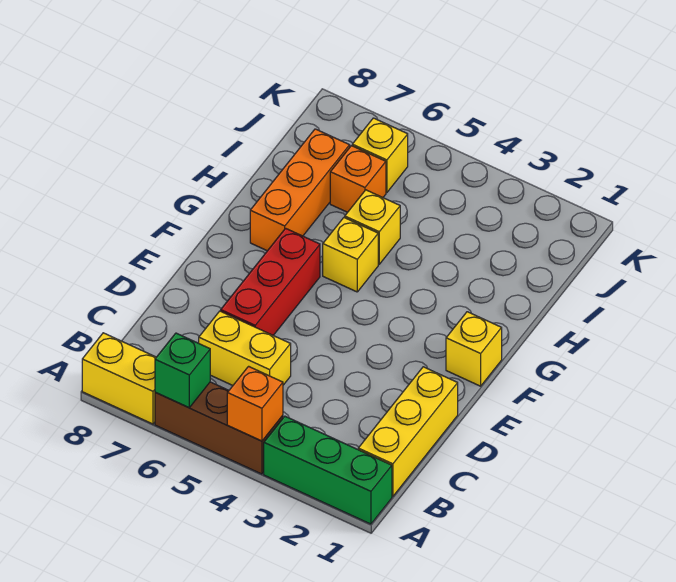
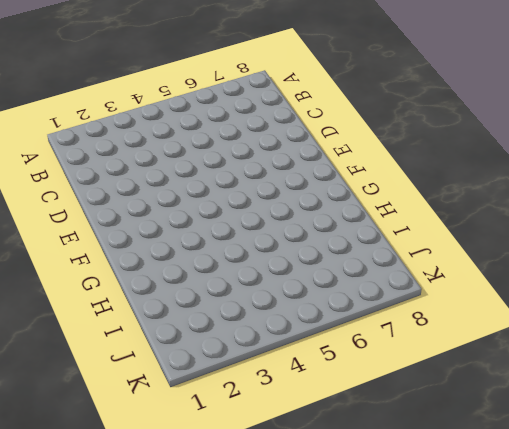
none -> green 1x3 brick [264,416,392,524]
none -> brown 1x3 brick [155,382,283,474]
none -> yellow 1x2 brick [82,333,156,424]

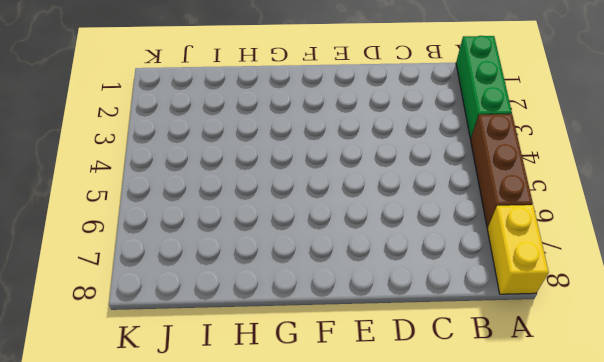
none -> yellow 1x3 brick [358,367,458,497]
none -> yellow 1x2 brick [199,311,291,385]
none -> red 1x3 brick [221,228,320,335]

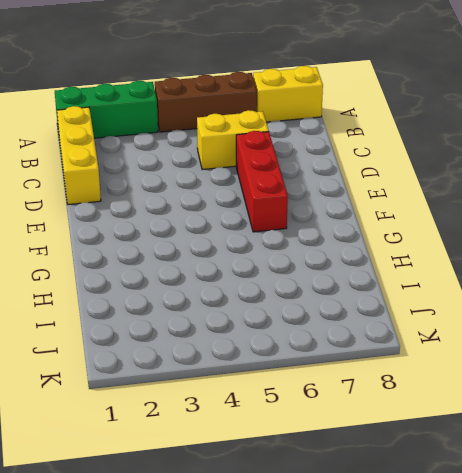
none -> yellow 1x1 brick [446,312,502,386]
none -> yellow 1x1 brick [323,218,378,292]
none -> orange 1x3 brick [250,129,350,251]

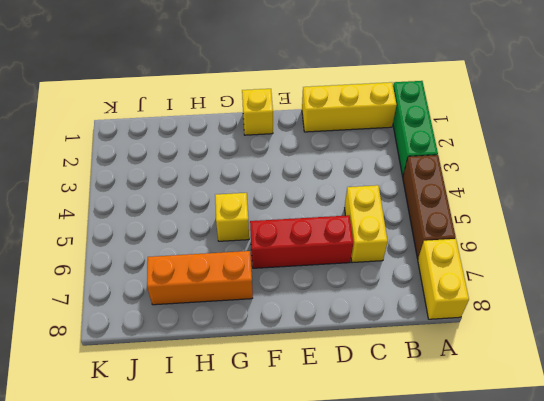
none -> yellow 1x1 brick [345,190,400,264]
none -> orange 1x1 brick [330,146,386,212]
none -> yellow 1x1 brick [352,118,408,193]

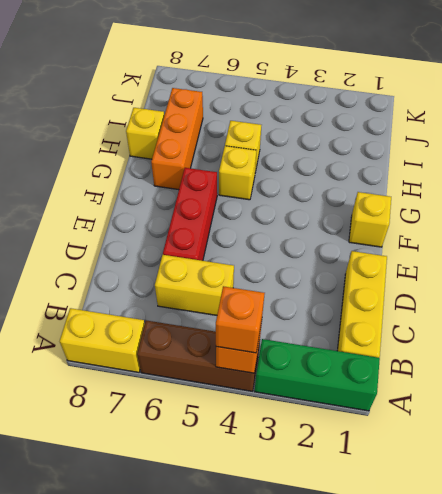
orange 1x1 brick [216,286,265,353] -> orange 1x1 brick moved to [330,146,386,212]
yellow 1x1 brick [126,108,164,159] -> yellow 1x1 brick moved to [352,118,408,193]
none -> green 1x1 brick [155,333,210,408]

